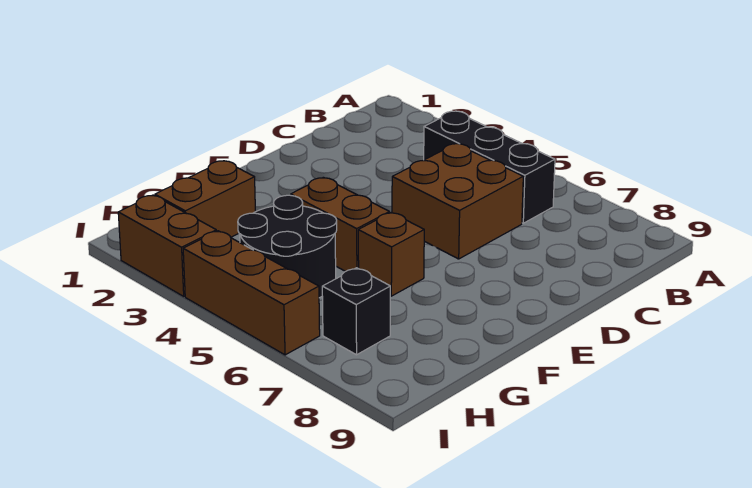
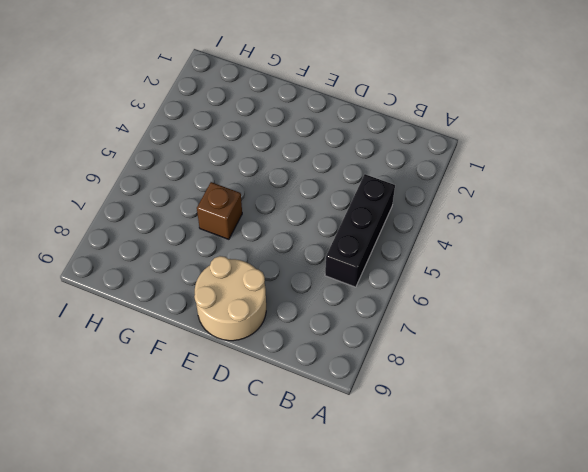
tan 2x2 round brick [194,256,266,341] -> none
none -> brown 2x2 brick [392,144,523,259]
none -> brown 1x2 brick [291,177,389,271]

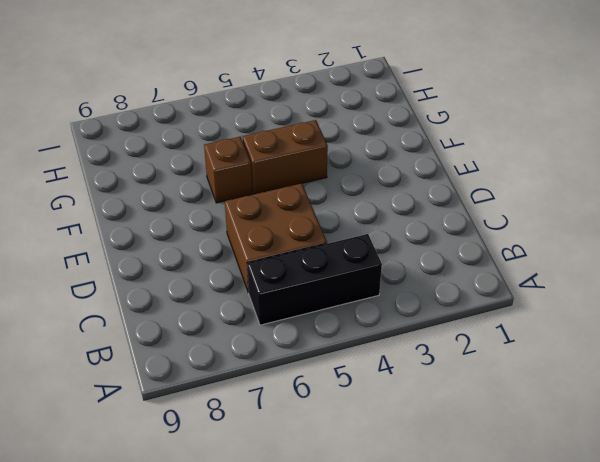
none -> brown 1x2 brick [155,161,255,237]
none -> black 2x2 round brick [238,195,337,298]

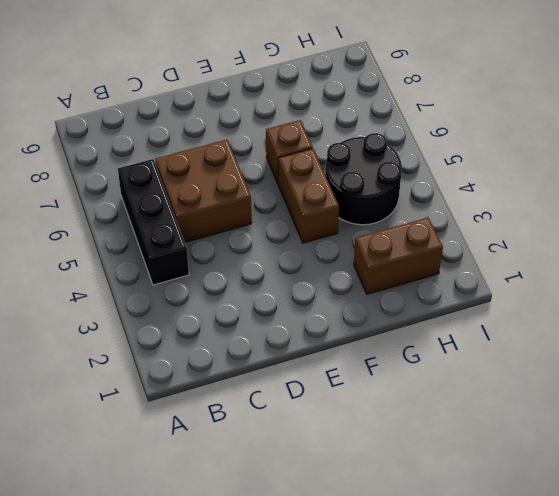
none -> black 1x1 brick [322,268,390,355]
none -> brown 1x2 brick [118,195,216,296]

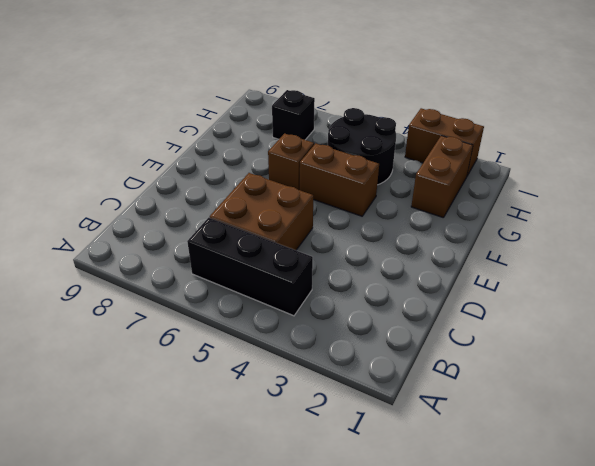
none -> brown 1x3 brick [183,231,320,355]

